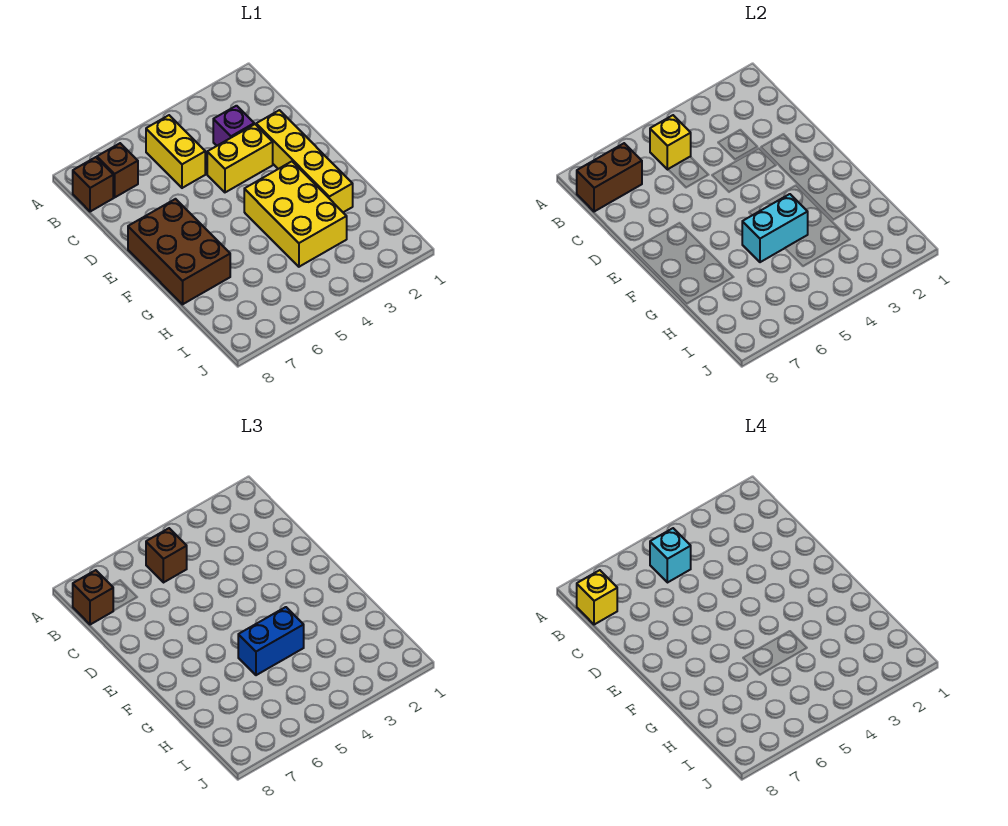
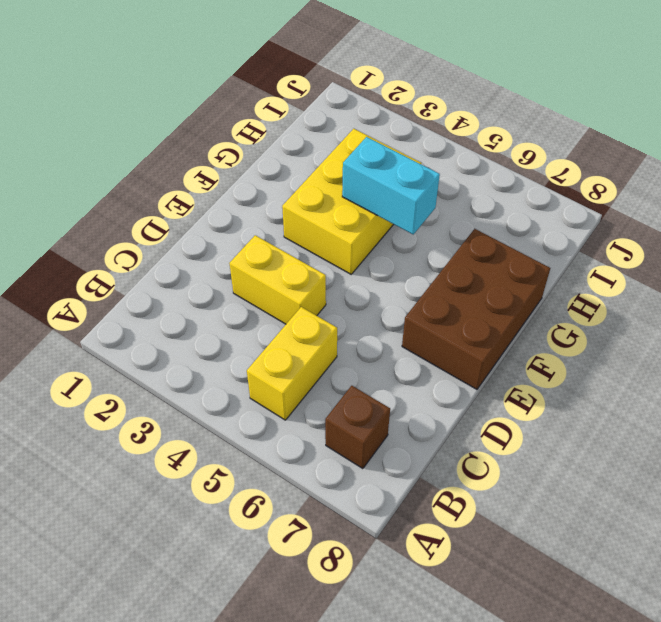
none -> brown 1x1 brick [73,157,113,212]
none -> purple 1x1 brick [213,106,254,146]
none -> yellow 1x4 brick [256,110,353,212]

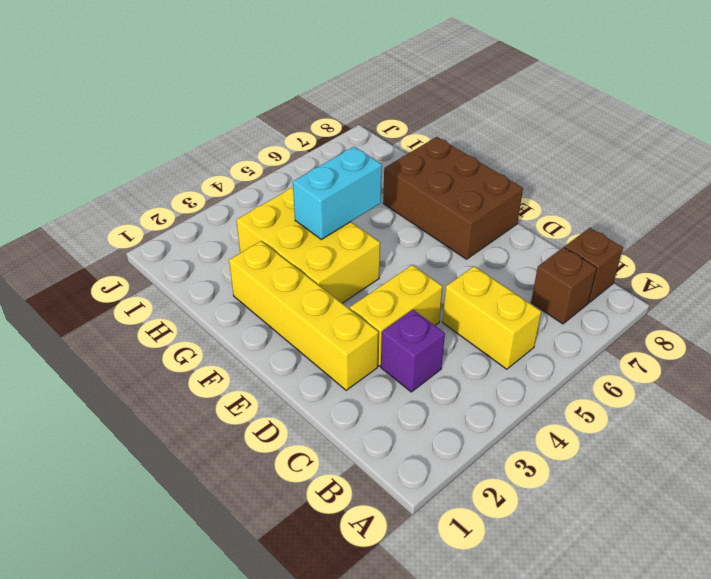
none -> yellow 1x1 brick [650,115,691,170]
none -> brown 1x2 brick [577,143,642,212]
none -> brown 1x1 brick [146,528,187,583]

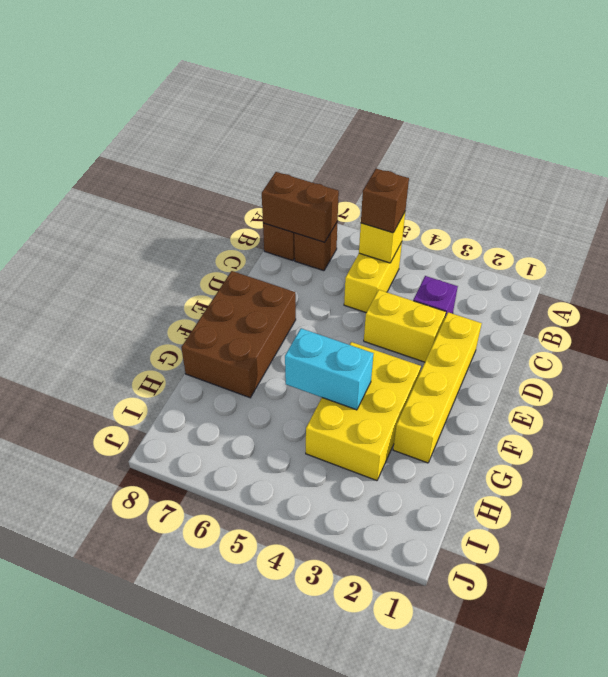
none -> brown 1x1 brick [73,570,113,625]
none -> blue 1x2 brick [238,607,304,675]
none -> cyan 1x1 brick [650,528,691,583]

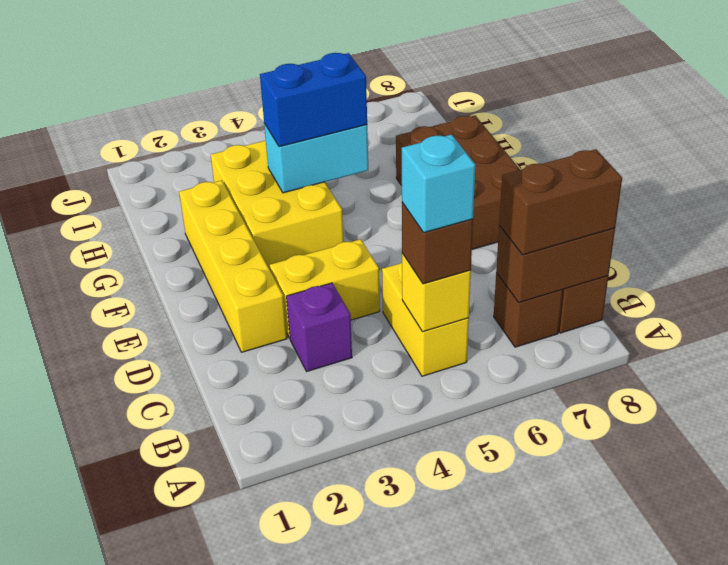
brown 1x2 brick [499,149,622,255] -> brown 1x1 brick [73,570,113,625]
none -> yellow 1x1 brick [577,570,617,625]

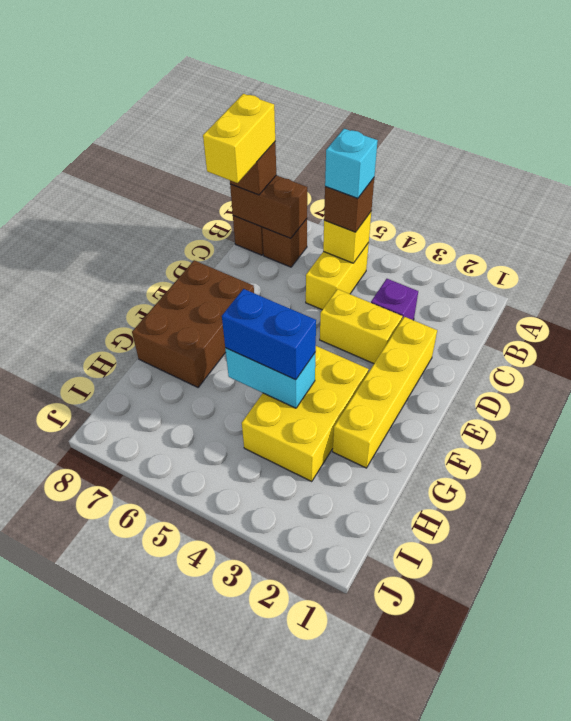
yellow 1x2 brick [203,94,275,183] -> yellow 1x1 brick [577,570,617,625]

